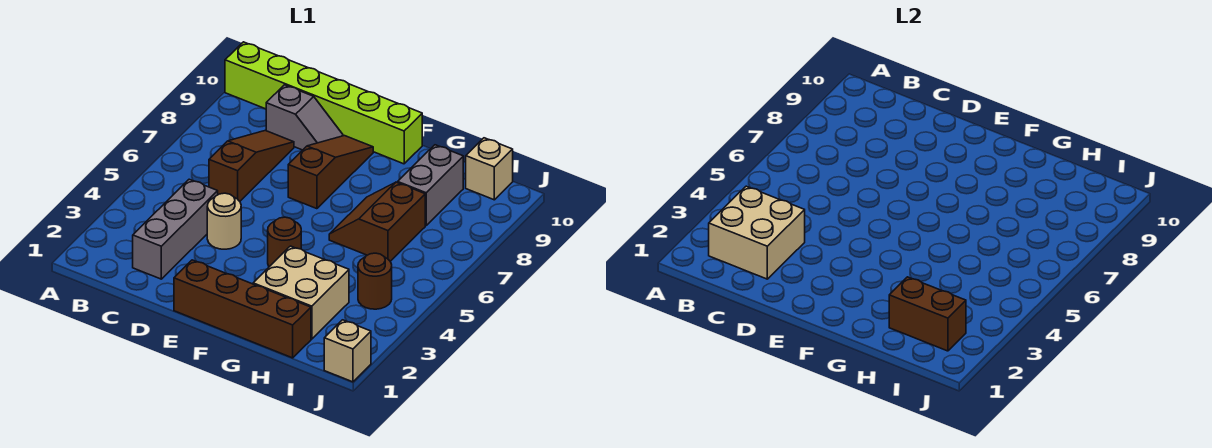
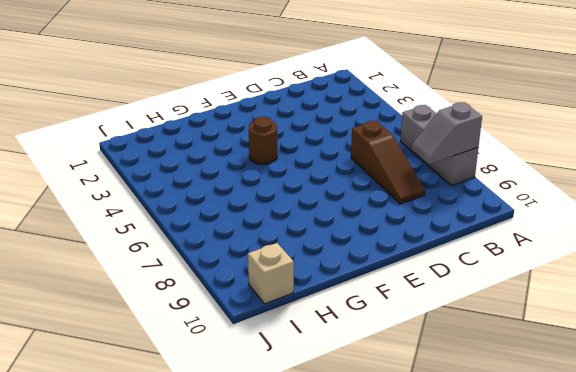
grey 1x3 brick [400,105,478,186] -> grey 1x3 brick moved to [133,179,218,279]
grey 1x2 slope [412,102,482,164] -> grey 1x2 slope moved to [266,85,343,150]
none -> lime 1x6 brick [225,42,422,164]
none -> tan 1x1 round brick [207,193,241,249]
none -> brown 1x4 brick [174,260,311,358]

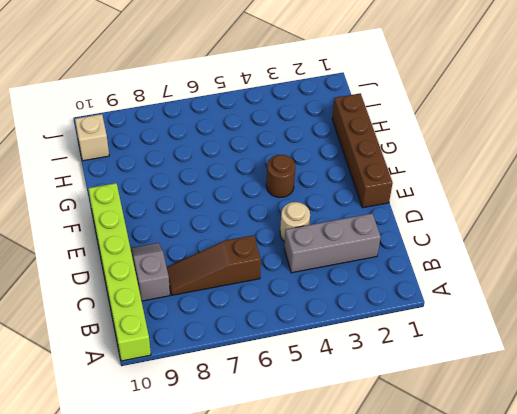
none -> brown 1x3 slope [288,136,373,209]
none -> tan 2x2 brick [253,246,349,339]
none -> brown 2x2 slope [329,182,425,261]

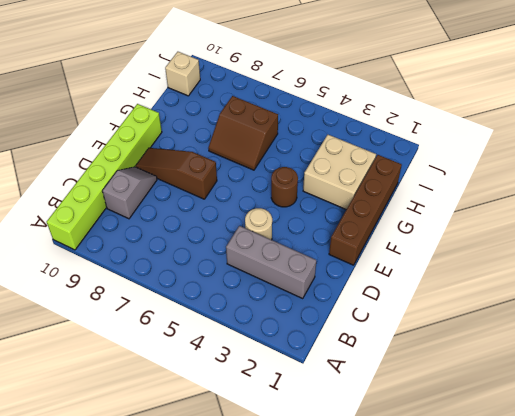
none -> brown 1x3 slope [209,131,294,201]
none -> grey 1x2 brick [398,145,463,226]
none -> brown 1x1 round brick [358,253,392,309]

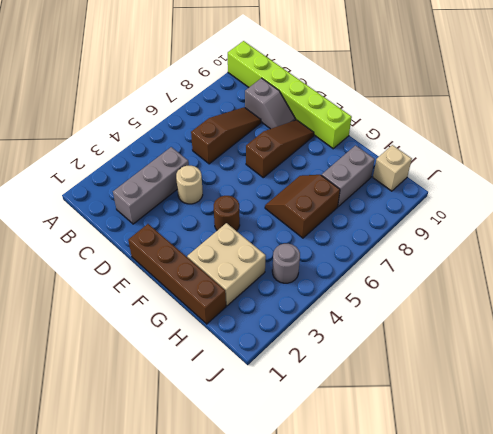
grey 1x1 round brick [272,244,300,283] -> brown 1x1 round brick [358,253,392,309]
none -> tan 1x1 brick [324,320,371,382]
none -> tan 2x2 brick [709,186,805,279]
none -> brown 1x2 brick [889,277,966,351]

